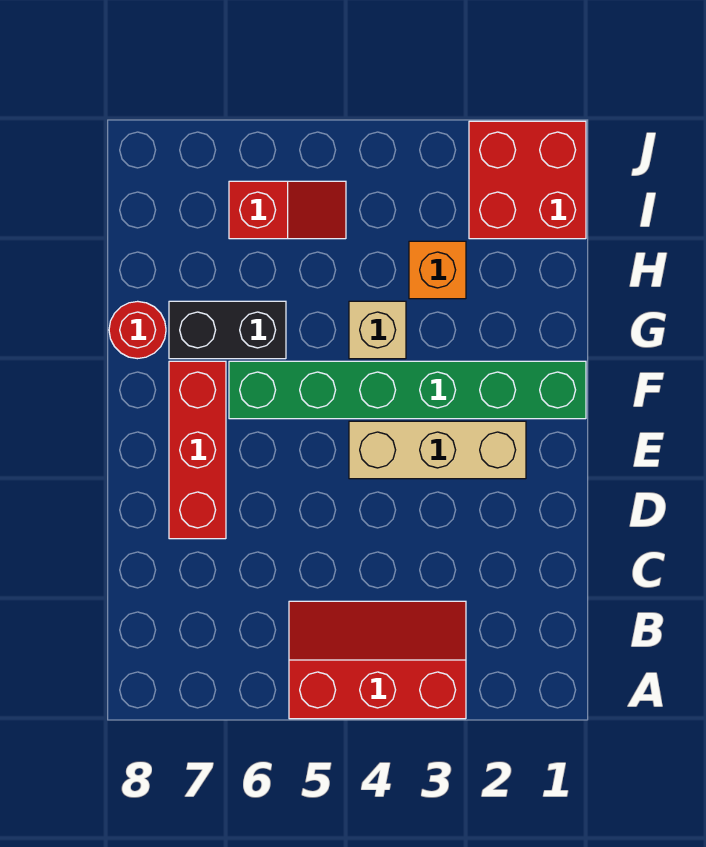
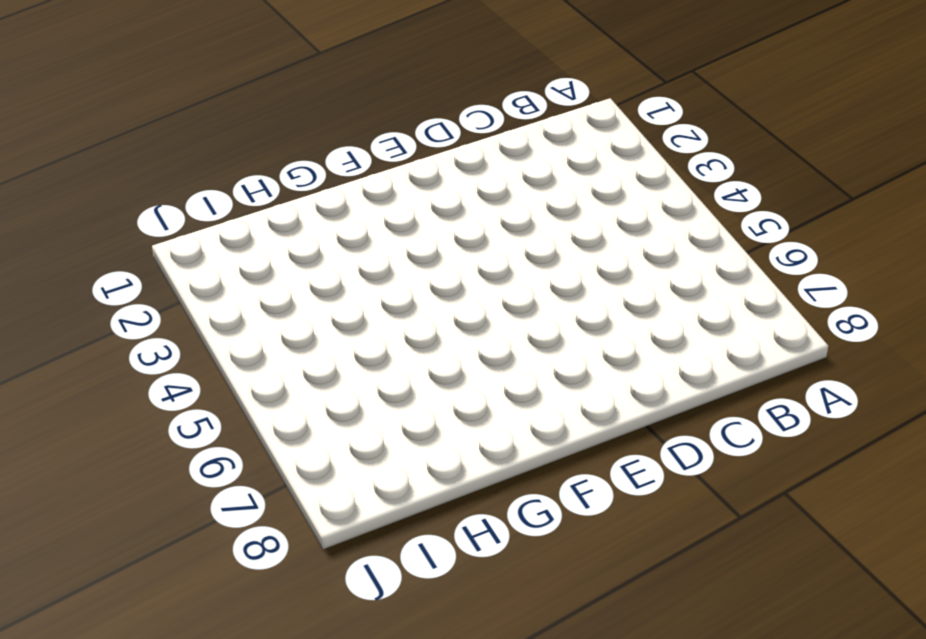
none -> red 2x3 slope [289,601,466,719]
none -> red 1x3 brick [169,361,226,539]

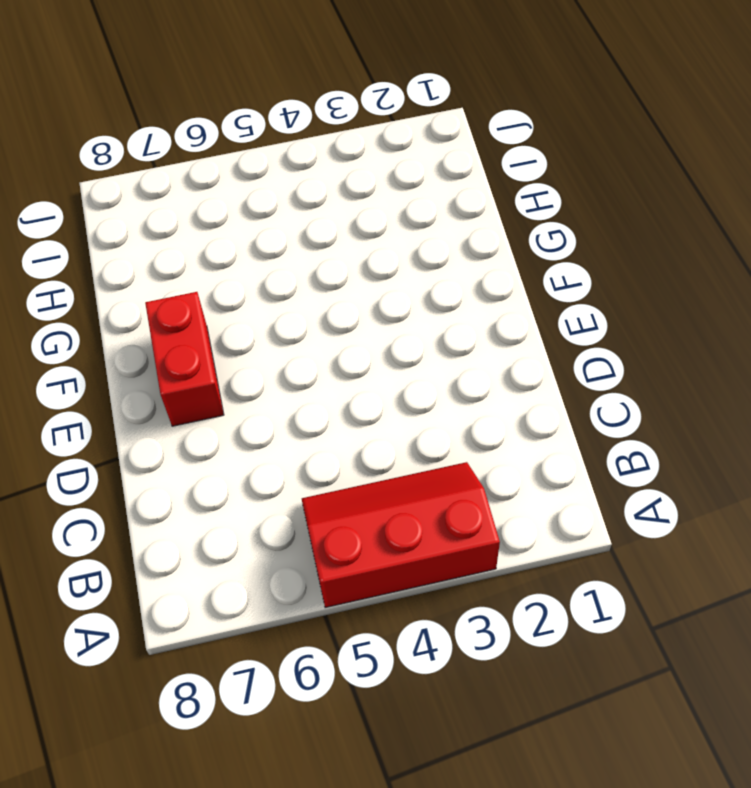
red 1x2 brick [145,292,224,426] -> red 1x3 brick [169,361,226,539]
none -> tan 1x3 brick [349,421,526,479]
none -> green 1x6 brick [229,361,586,419]

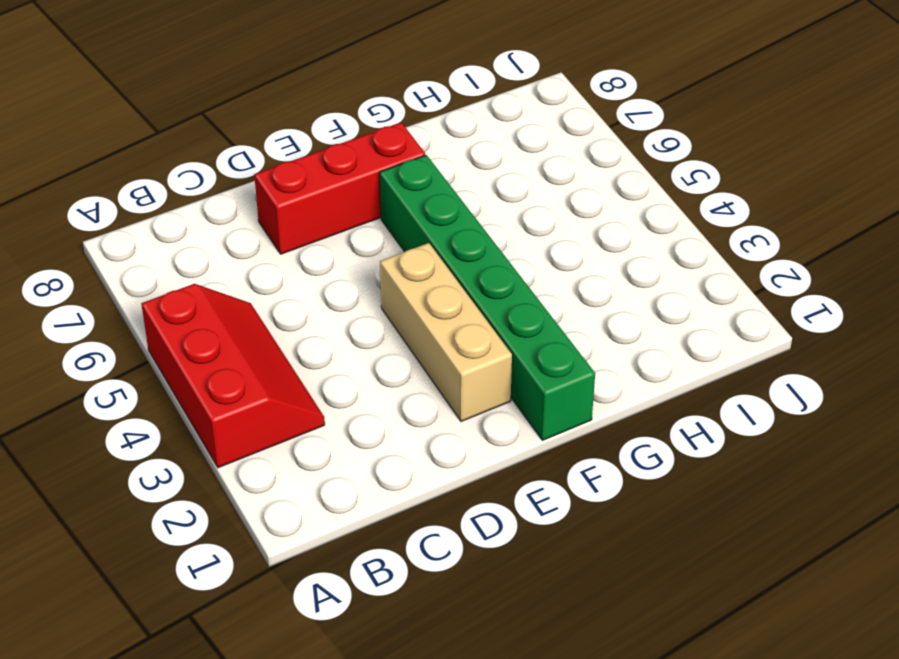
none -> tan 1x1 brick [349,301,406,359]
none -> black 1x2 brick [169,301,286,359]

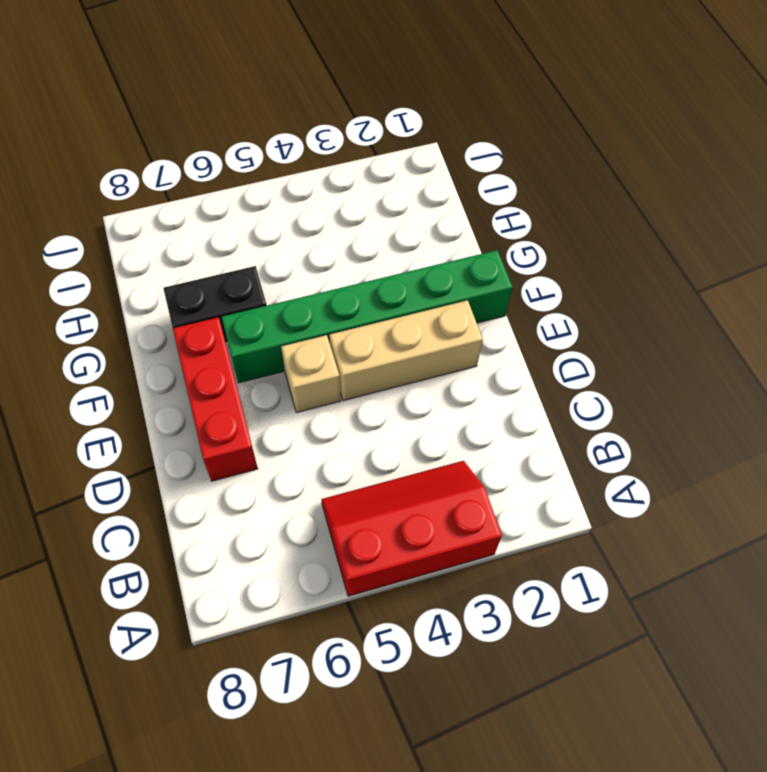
tan 1x1 brick [281,335,341,413] -> tan 1x1 brick moved to [349,301,406,359]
none -> red 1x1 round brick [109,301,166,359]
none -> orange 1x1 brick [409,241,466,299]

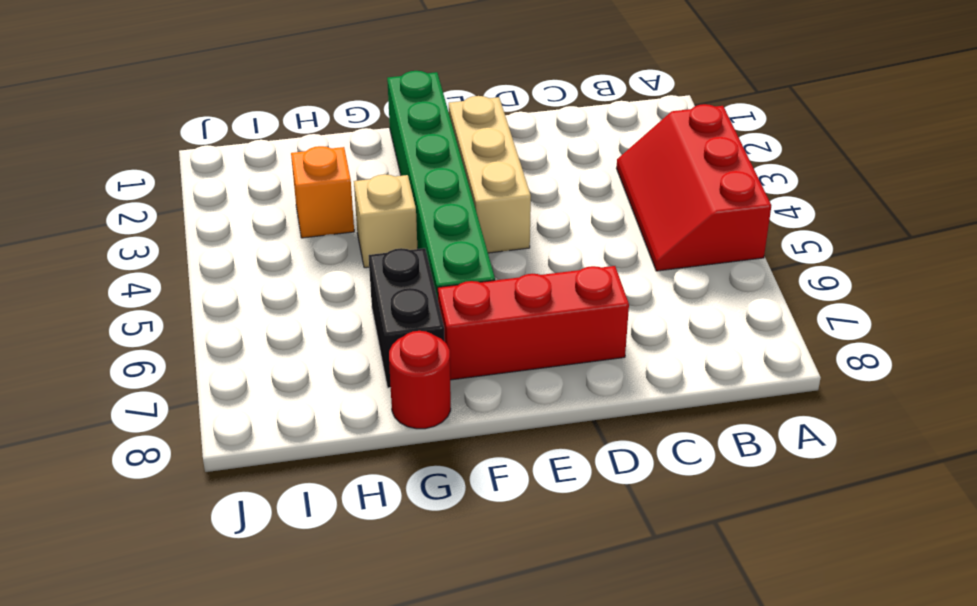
none -> red 2x2 brick [469,121,586,239]
none -> red 1x2 slope [229,181,346,239]

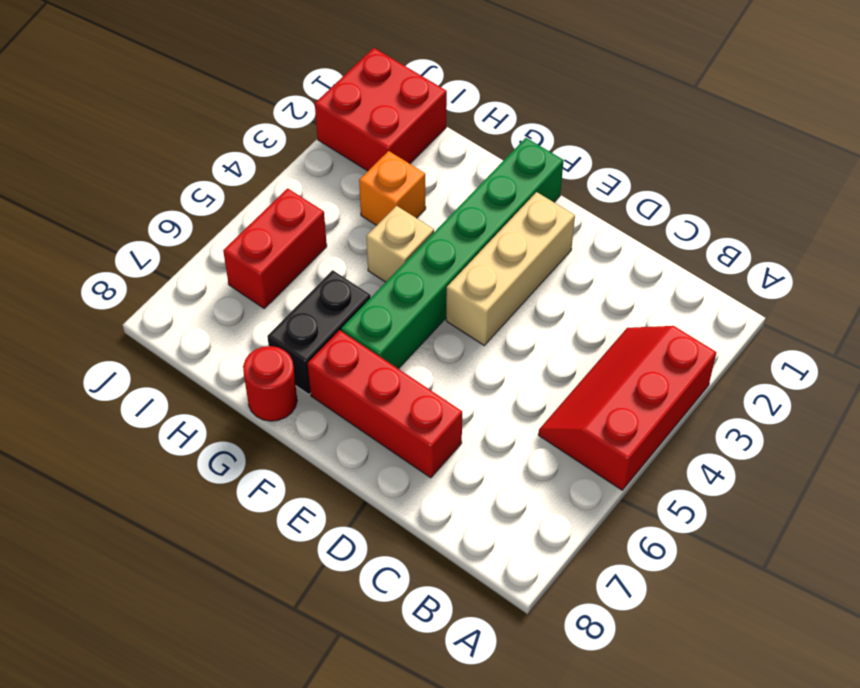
red 1x2 brick [223,188,327,308] -> red 1x2 slope [229,181,346,239]

